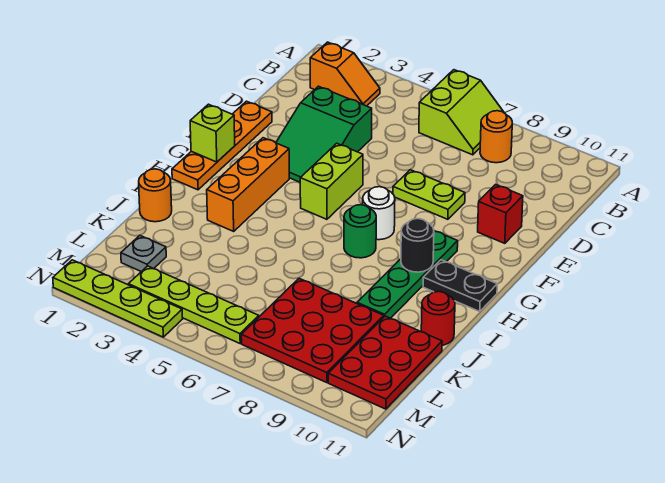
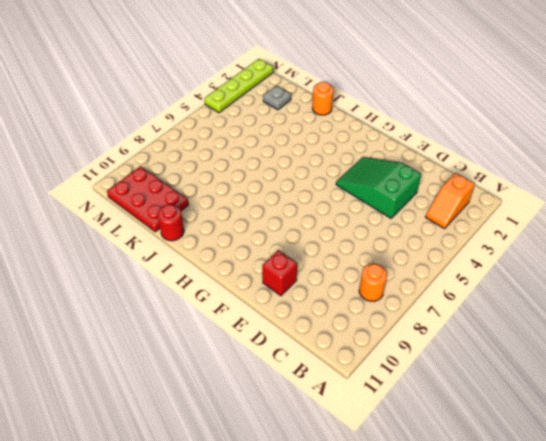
none -> lime 2x2 slope [419,70,504,155]
none -> orange 1x4 plate [172,101,272,190]
none -> lime 1x2 plate [393,170,465,219]

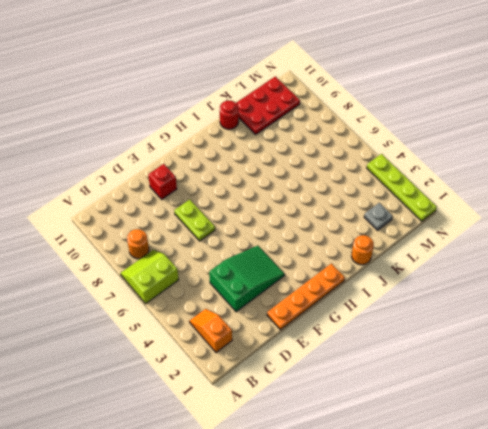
none -> lime 1x2 brick [300,143,363,219]
none -> orange 1x3 brick [207,138,289,231]
none -> white 1x1 round brick [363,187,395,240]

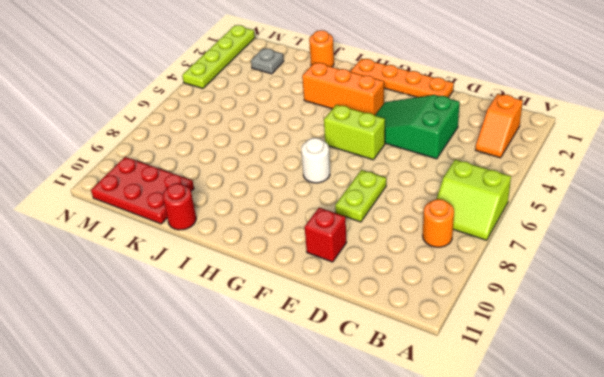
none -> green 1x4 plate [357,231,458,318]
none -> green 1x1 round brick [344,205,376,258]
none -> black 1x2 plate [423,260,497,311]

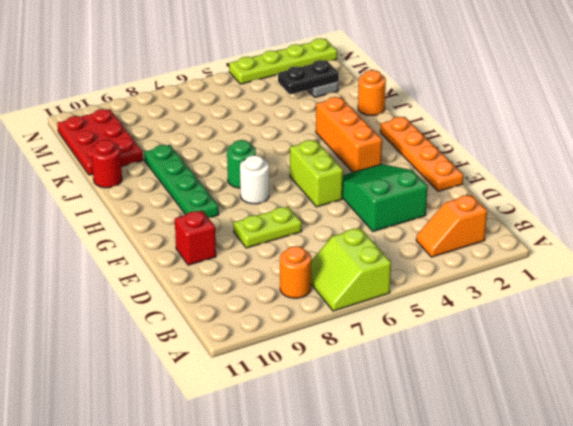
black 1x2 plate [278,60,339,94] -> black 1x2 plate moved to [423,260,497,311]
none -> red 3x3 plate [241,278,384,383]
none -> lime 1x4 plate [128,266,259,343]
none -> lime 1x1 brick [190,104,235,162]

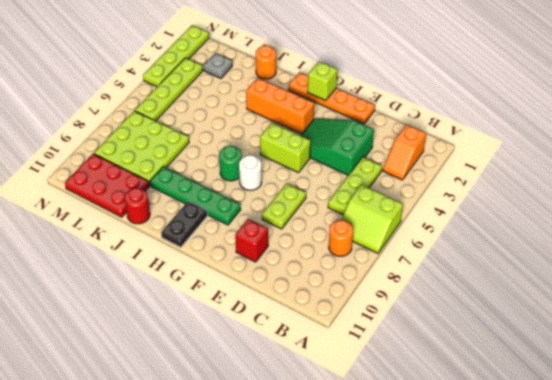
lime 1x3 plate [328,157,382,215] -> none
lime 3x3 plate [94,111,189,186] -> red 3x3 plate [241,278,384,383]
none -> black 1x1 round brick [401,219,434,272]

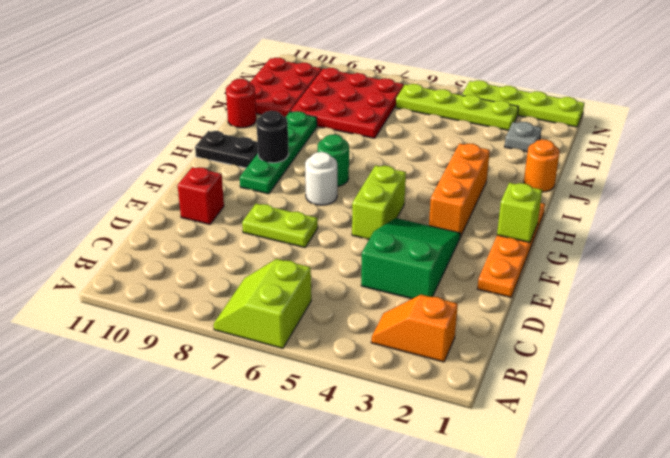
none -> orange 1x1 round brick [480,111,512,163]

